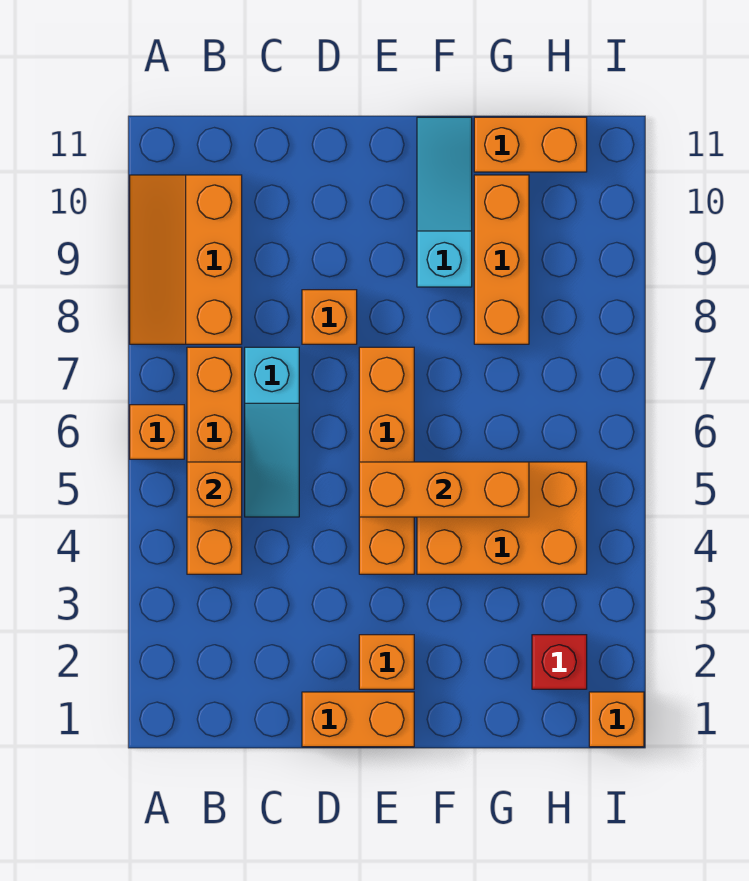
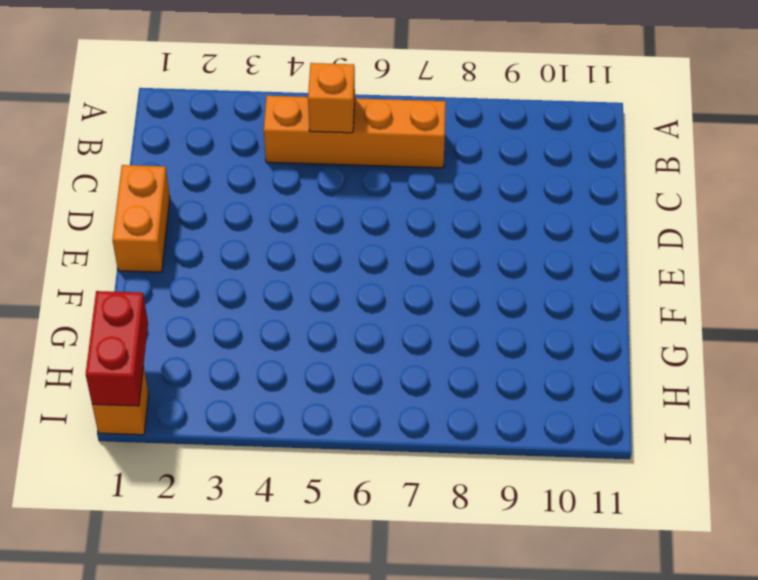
red 1x2 brick [86,291,148,406] -> none
none -> orange 1x1 brick [130,405,184,459]
none -> orange 2x3 slope [130,175,242,344]
none -> cyan 1x3 slope [245,347,299,517]

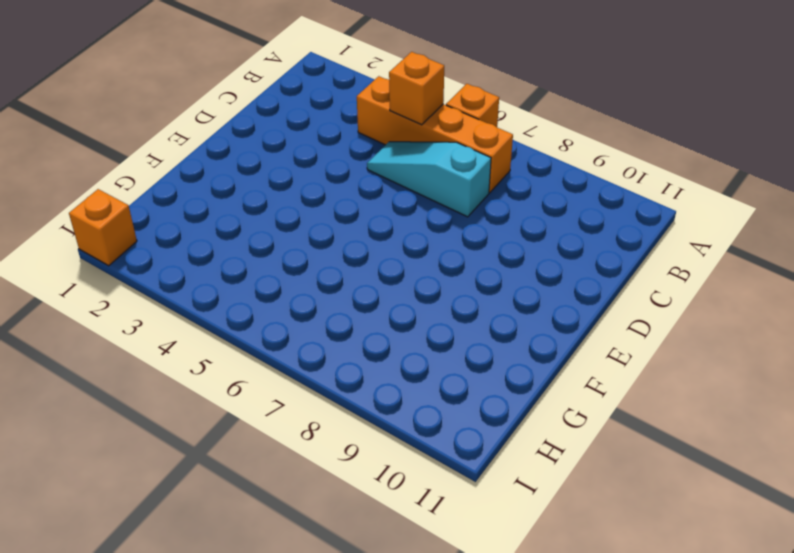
none -> orange 2x3 slope [130,175,242,344]
none -> orange 1x2 brick [302,692,414,747]
none -> orange 1x1 brick [302,290,357,344]

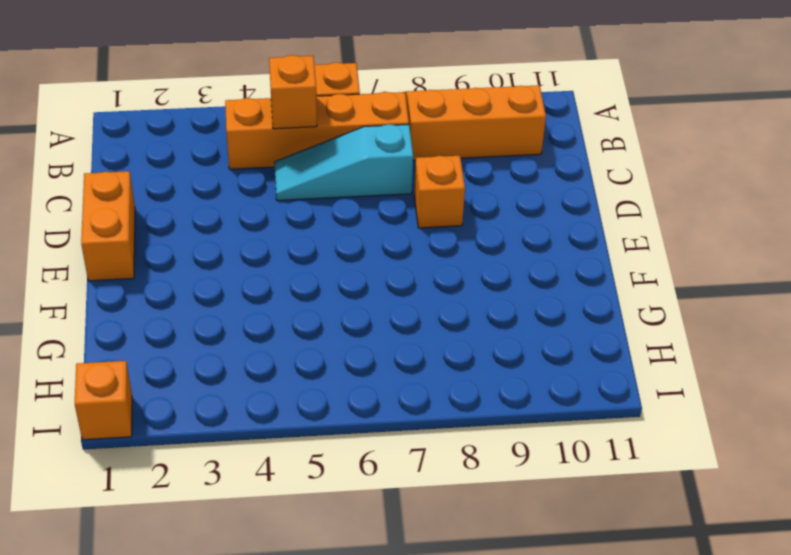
none -> orange 1x1 brick [359,635,414,689]
none -> orange 1x4 brick [359,347,414,574]
none -> orange 2x3 brick [417,462,587,574]

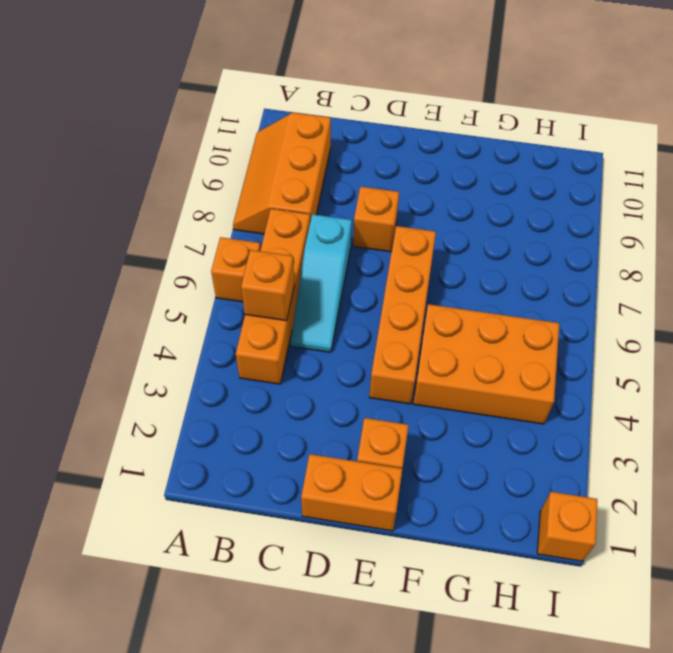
none -> cyan 1x3 slope [417,117,472,287]
none -> orange 1x3 brick [474,175,529,344]
none -> orange 1x2 brick [474,117,587,172]

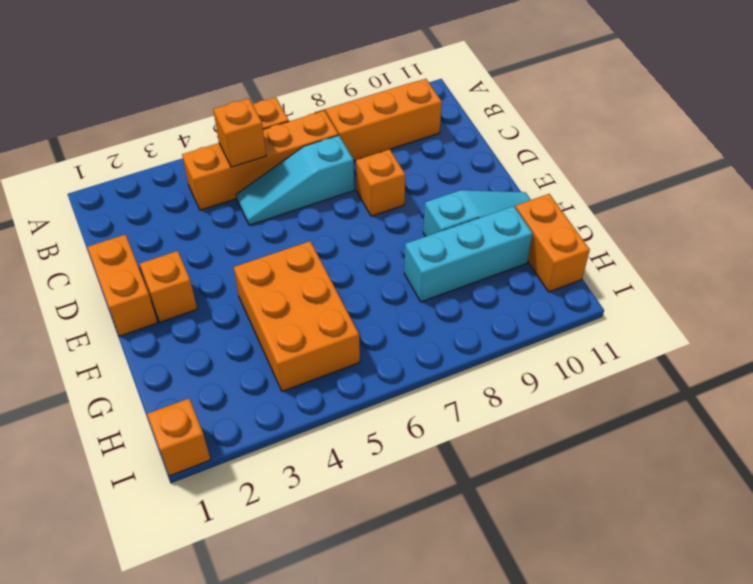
cyan 1x3 brick [404,206,533,302] -> orange 1x3 brick [474,175,529,344]
none -> orange 1x4 brick [359,347,414,574]
none -> red 1x1 brick [532,635,587,689]
none -> orange 1x3 brick [359,462,529,517]

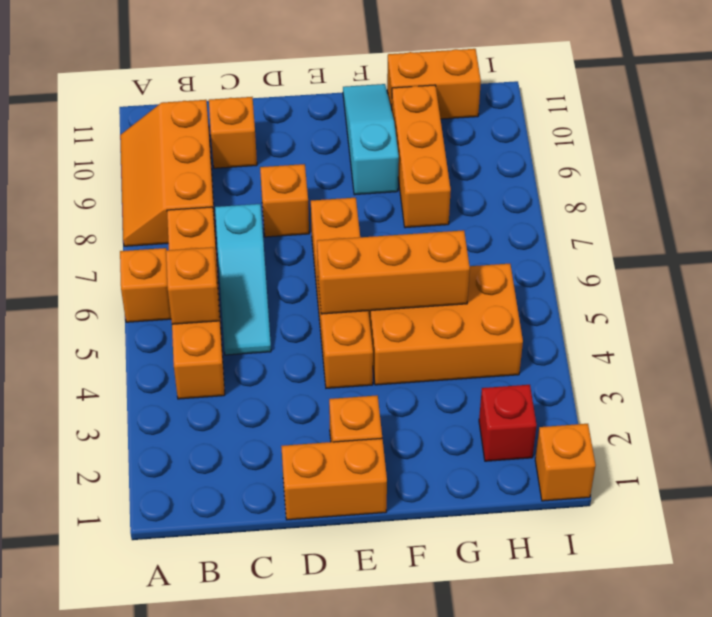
orange 1x1 brick [209,97,257,168] -> none

